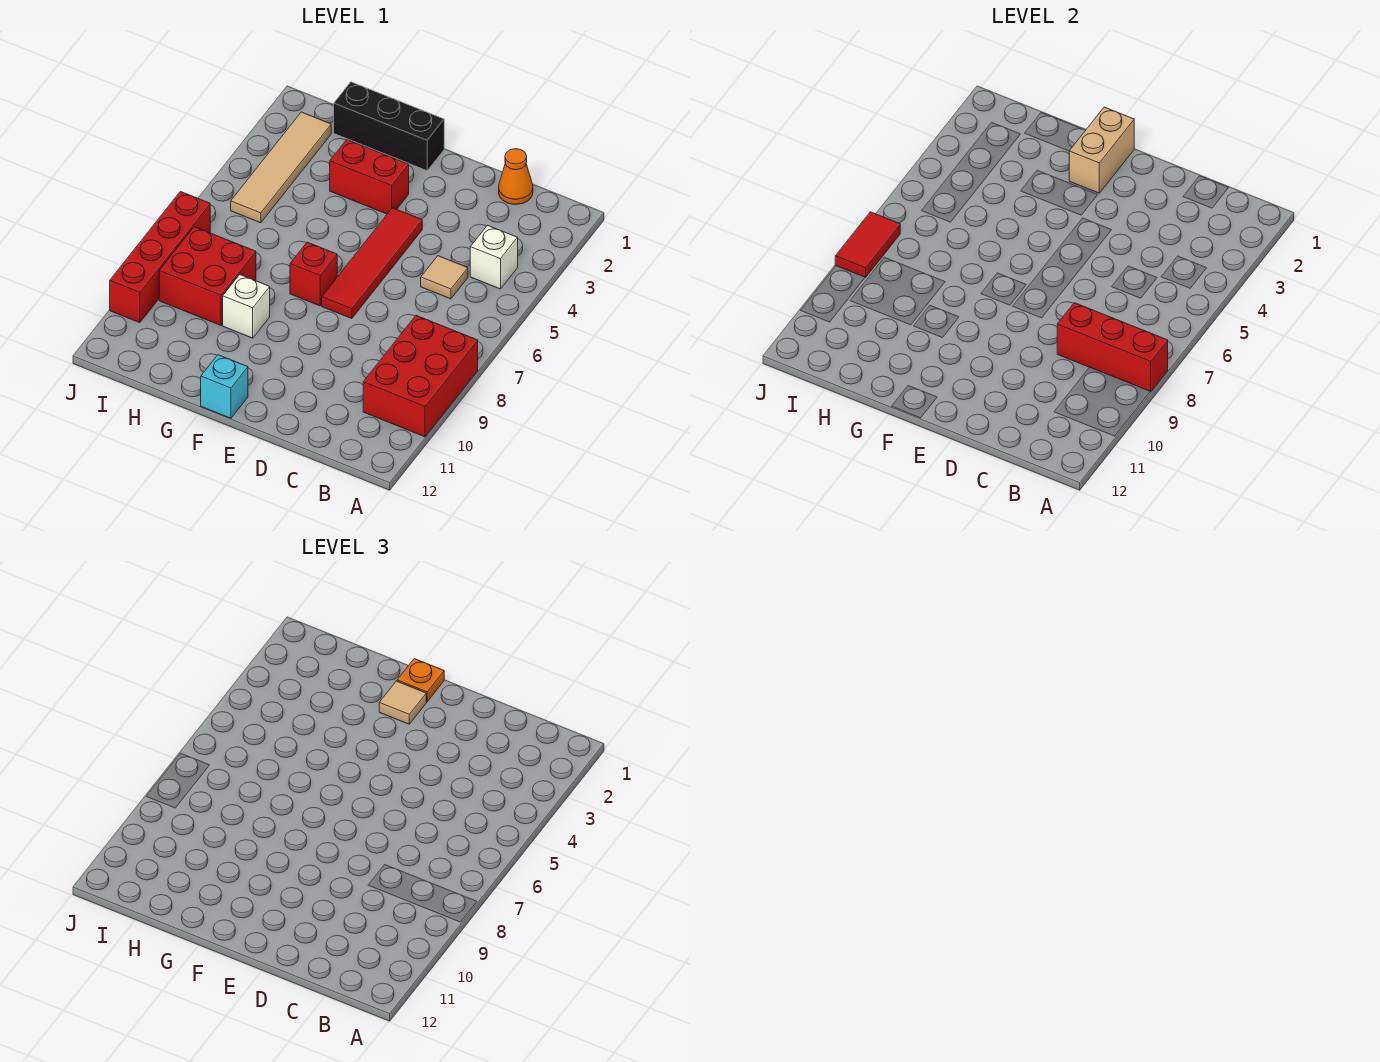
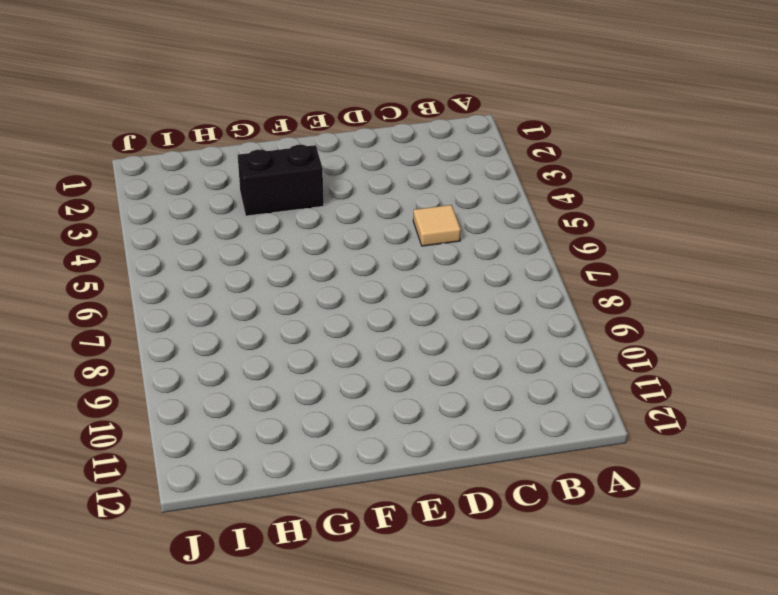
black 1x2 brick [238,145,324,216] -> red 1x2 brick [330,140,409,214]
none -> red 2x3 brick [363,316,478,437]
none -> white 1x1 brick [470,225,518,289]
none -> orange 1x1 cone [499,149,533,204]

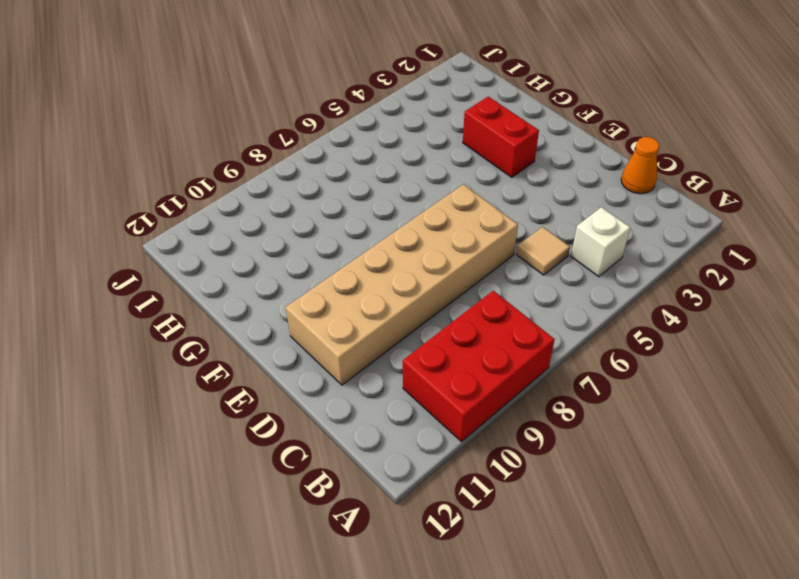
tan 2x6 brick [286,184,518,385] -> red 1x4 tile [322,208,422,319]
none -> black 1x3 brick [334,82,444,171]
none -> red 1x1 brick [290,242,337,306]
none -> cyan 1x1 brick [201,355,248,418]

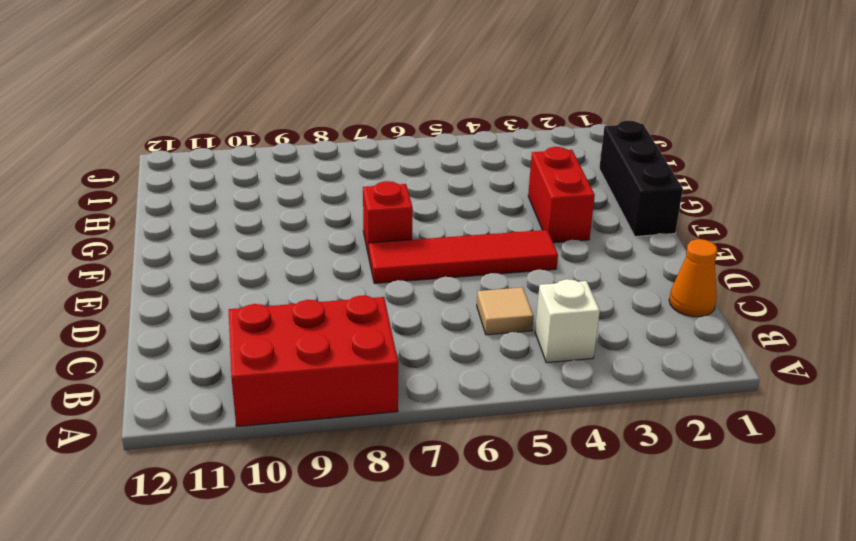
none -> cyan 1x1 brick [201,355,248,418]
none -> white 1x1 brick [223,275,270,338]
none -> red 2x2 brick [159,227,256,325]

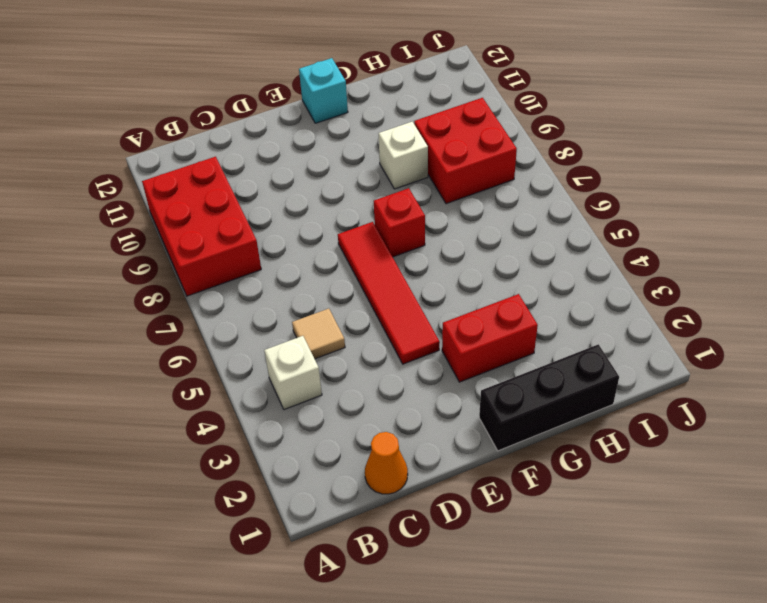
none -> tan 1x4 tile [231,112,331,223]
none -> red 1x4 brick [110,192,210,323]
none -> red 1x3 brick [1057,303,1168,392]

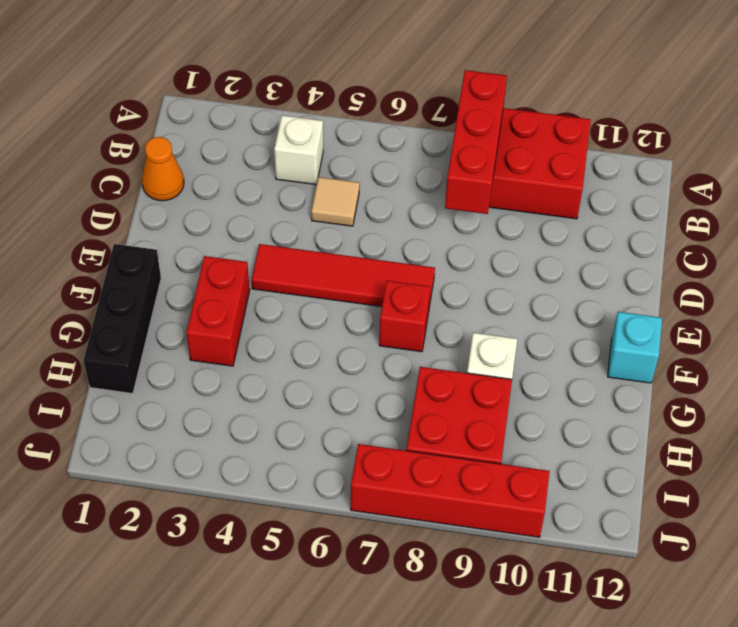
none -> tan 1x4 tile [231,112,331,223]
none -> tan 1x2 brick [1069,107,1134,193]
none -> red 1x2 tile [835,212,900,278]

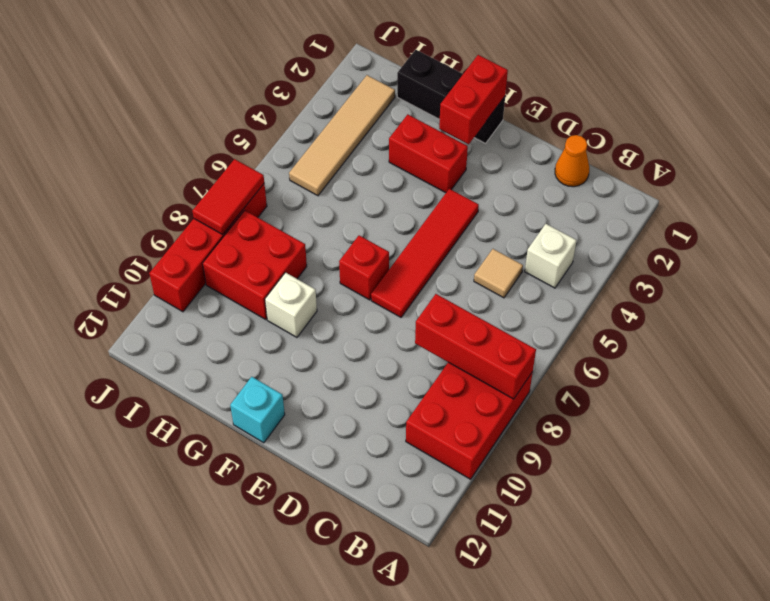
red 1x2 brick [439,55,508,144] -> tan 1x2 brick [1069,107,1134,193]
none -> orange 1x1 plate [397,659,444,702]
none -> tan 1x1 tile [379,681,426,724]

